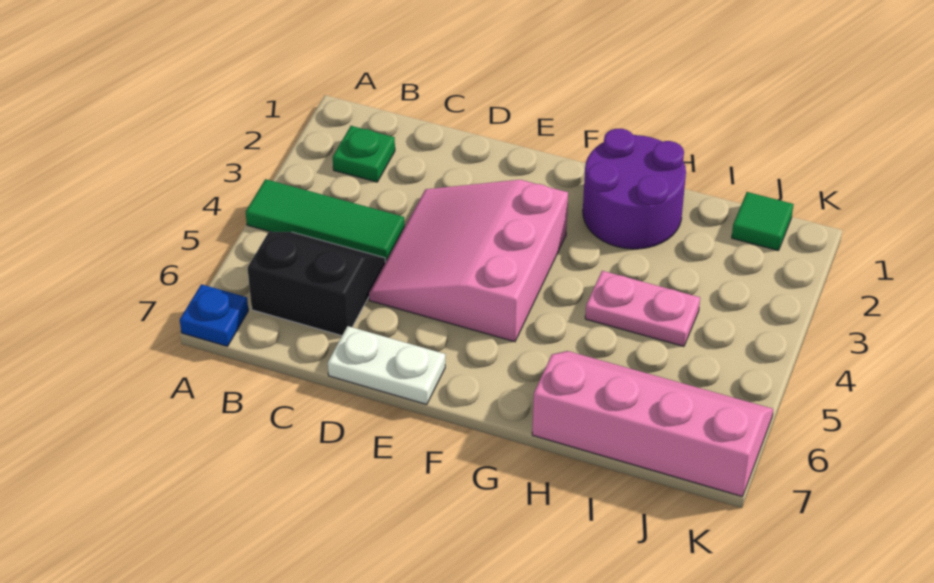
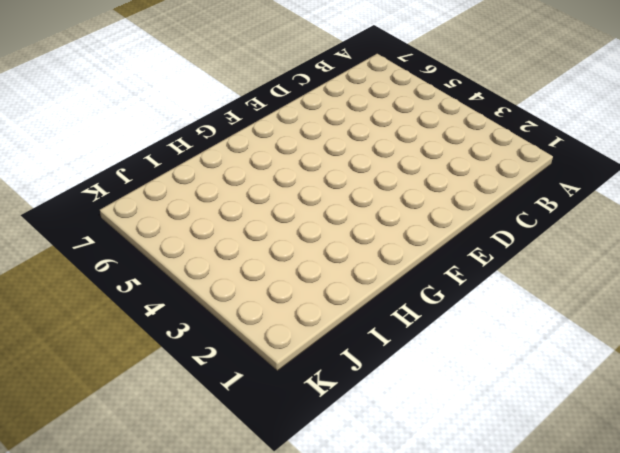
none -> green 1x3 tile [246,179,405,262]
none -> blue 1x1 plate [180,284,248,346]

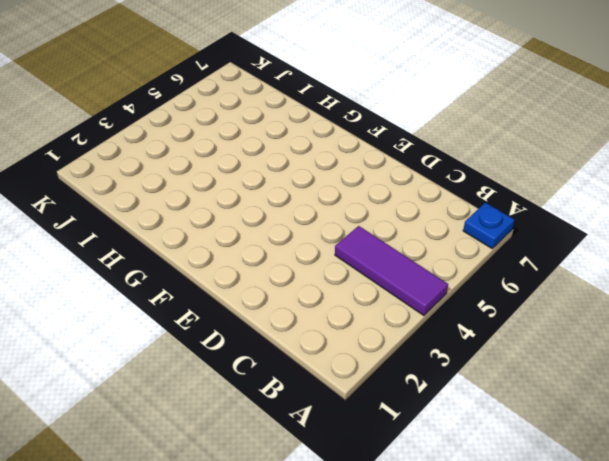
purple 1x3 tile [335,226,448,316] -> green 1x3 tile [246,179,405,262]
none -> green 1x1 plate [333,126,395,182]
none -> black 2x2 slope [248,232,386,336]

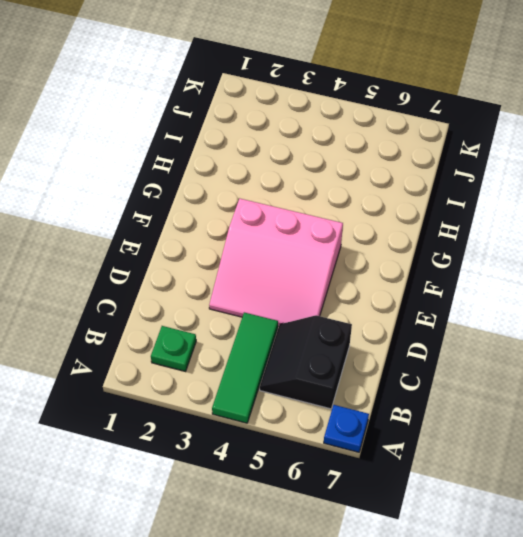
none -> white 1x2 plate [328,326,445,405]
none -> purple 2x2 round brick [583,129,686,249]

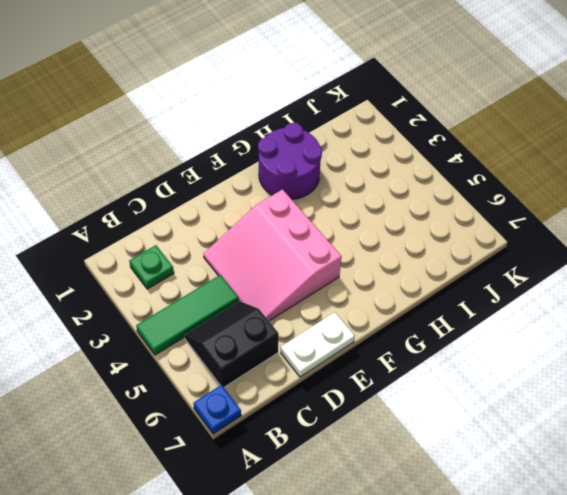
none -> pink 1x2 plate [585,271,700,346]
none -> pink 2x4 slope [532,351,773,497]

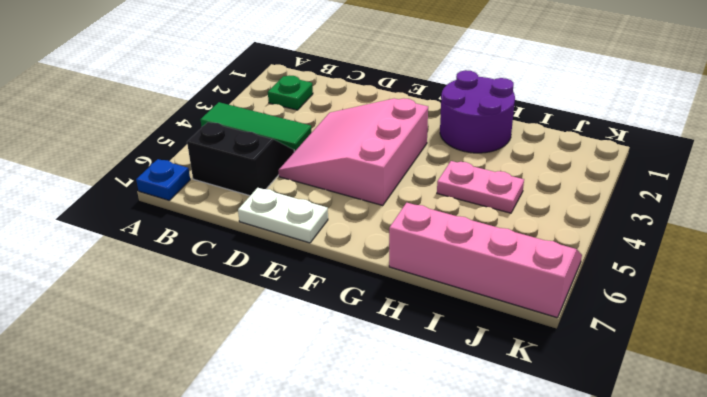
none -> green 1x1 tile [732,192,794,251]

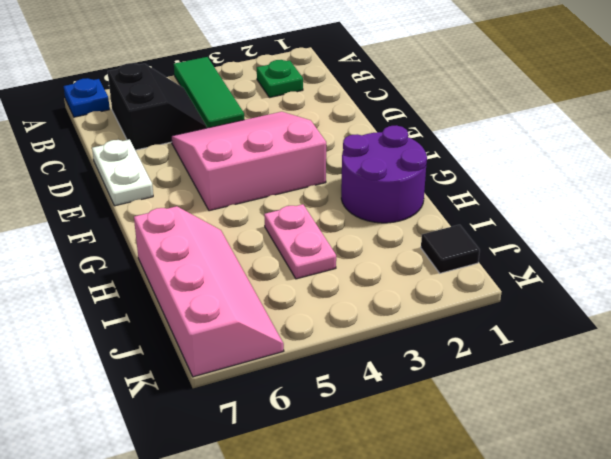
black 1x1 tile [421,225,480,273] -> green 1x1 tile [732,192,794,251]

